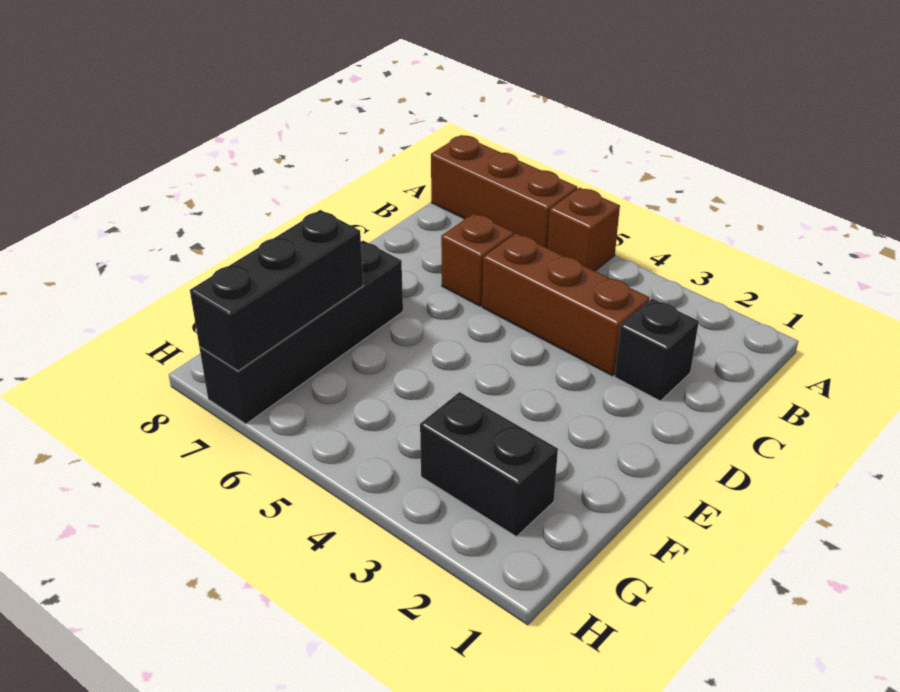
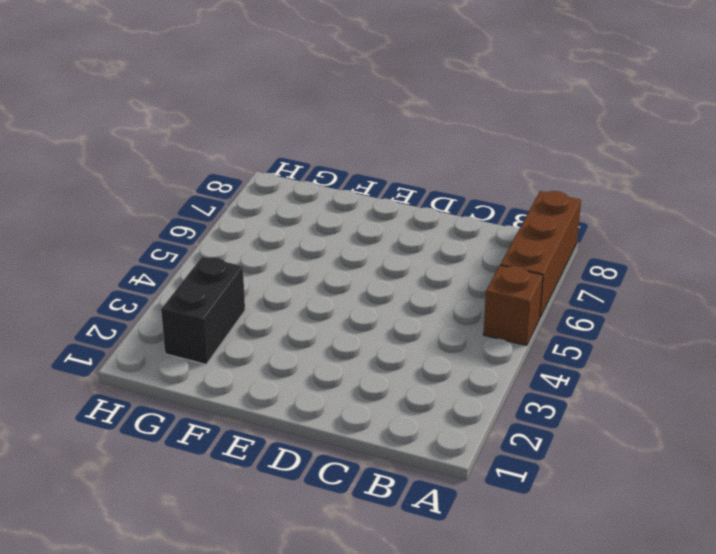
none -> black 1x1 brick [615,299,699,401]
none -> brown 1x3 brick [482,233,649,376]

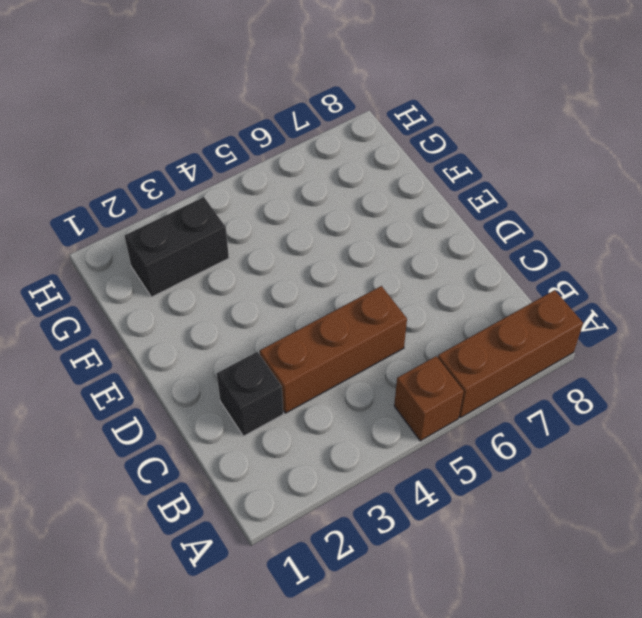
none -> brown 1x1 brick [441,213,514,306]
none -> black 1x4 brick [199,241,403,424]

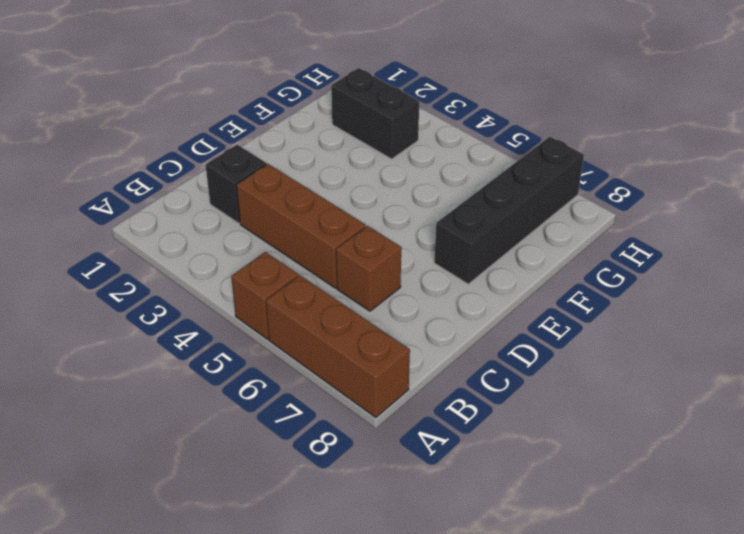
none -> black 1x3 brick [190,210,363,371]

